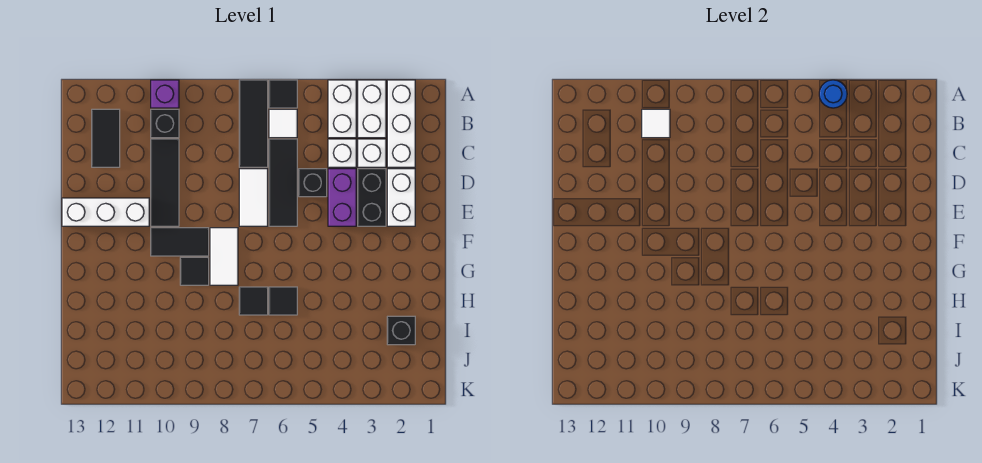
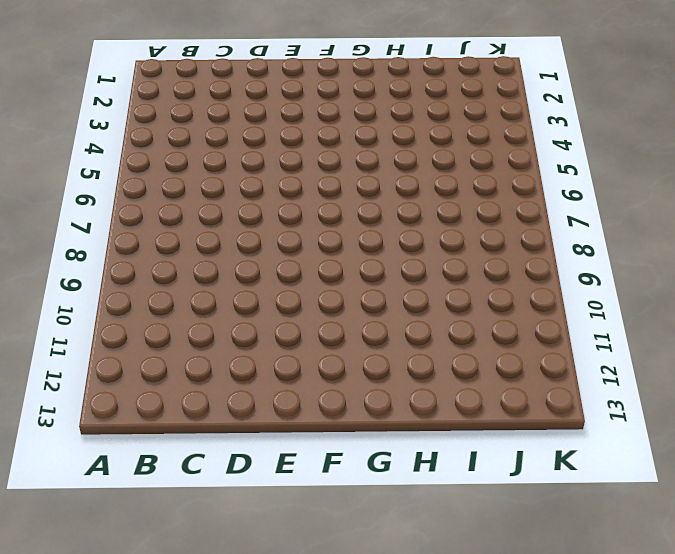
none -> white 1x3 brick [387,80,415,167]
none -> white 1x2 brick [358,80,386,138]
none -> white 1x2 brick [328,80,356,138]

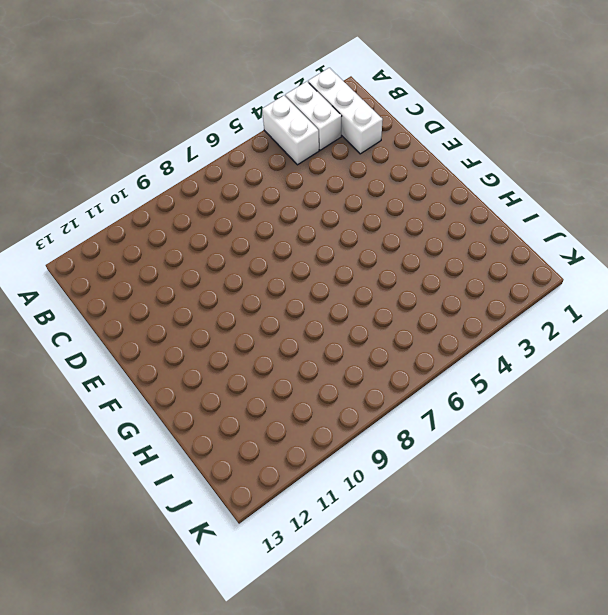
none -> black 1x1 tile [269,80,297,108]
none -> black 1x3 tile [239,80,268,167]
none -> purple 1x1 brick [151,80,179,108]

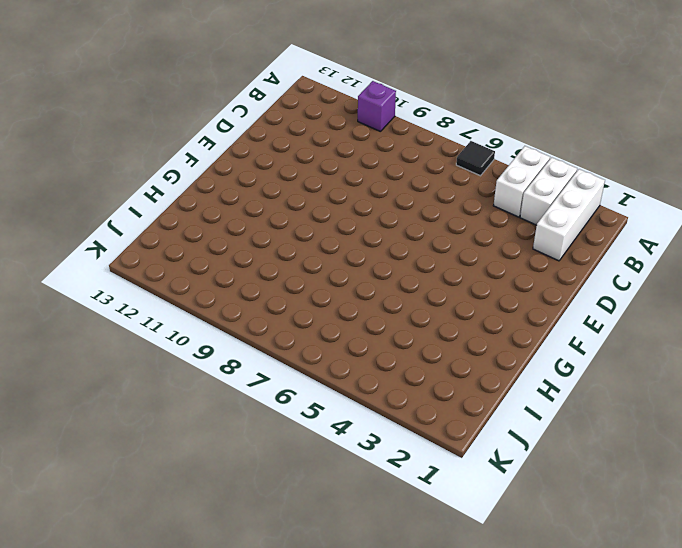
none -> black 1x3 tile [239,80,268,167]
none -> white 1x1 tile [269,109,297,138]
none -> black 1x1 brick [151,109,179,138]

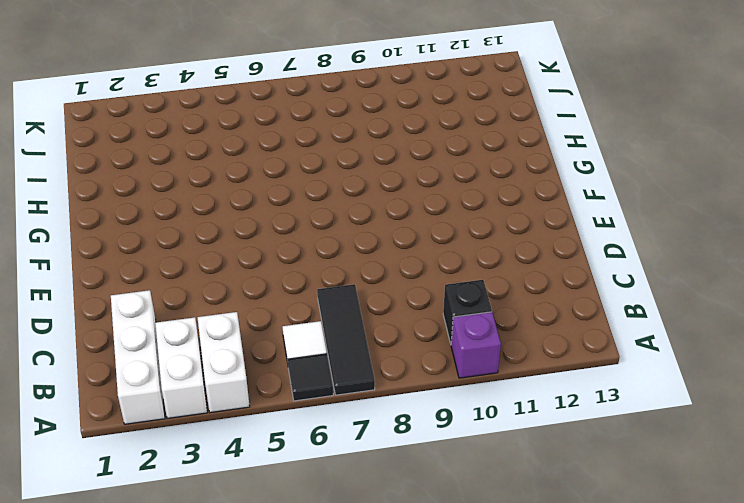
none -> black 1x2 tile [92,109,120,167]
none -> white 1x1 brick [358,139,386,167]
none -> white 1x1 brick [328,139,356,167]

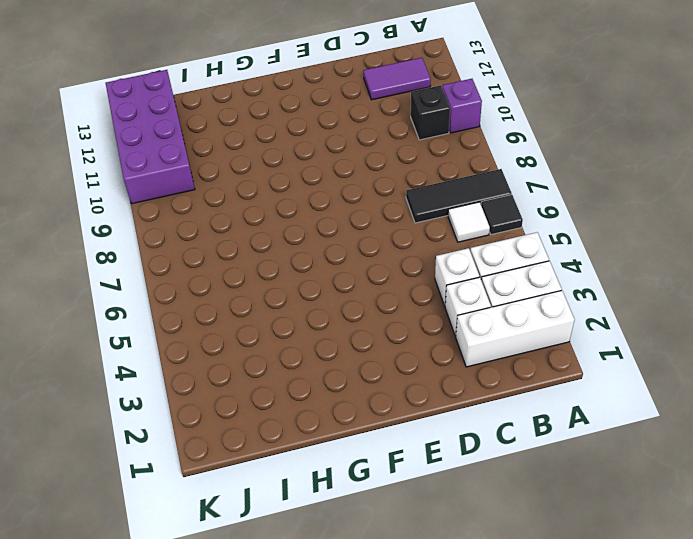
purple 1x2 tile [363,58,431,100] -> black 1x2 tile [92,109,120,167]
purple 2x4 brick [106,70,195,204] -> none
none -> black 1x3 tile [269,139,297,226]
none -> black 1x3 tile [151,139,179,226]
none -> white 1x2 brick [387,169,415,226]

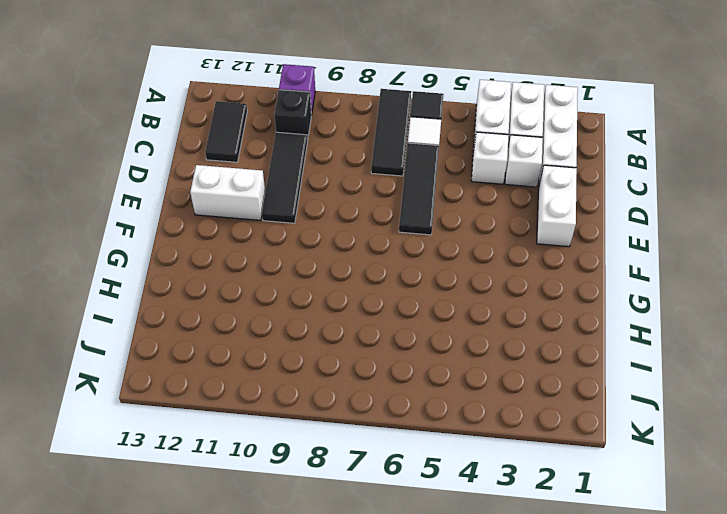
white 1x2 brick [190,165,265,220] -> white 1x3 brick [62,198,149,226]
none -> black 1x2 brick [358,169,386,226]
none -> purple 1x2 brick [328,169,356,226]
none -> black 1x1 brick [299,169,327,197]

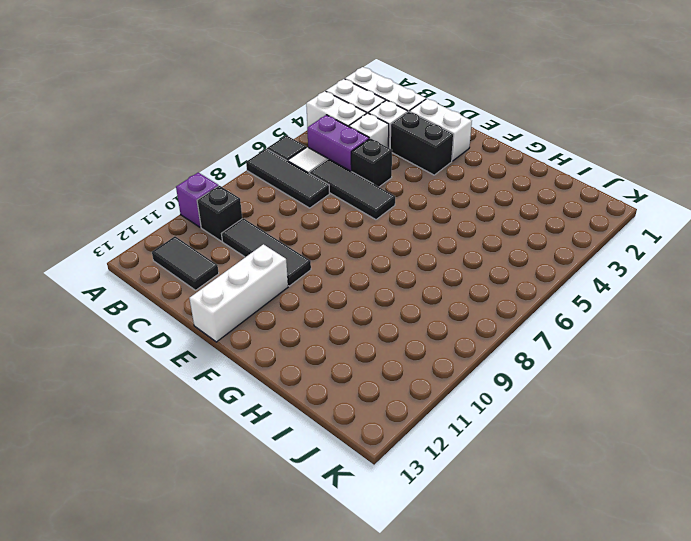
purple 1x2 brick [307,115,369,172] -> purple 1x2 brick moved to [328,169,356,226]
none -> white 1x2 tile [239,169,268,226]
none -> white 1x2 tile [210,228,238,285]
none -> black 1x2 tile [151,228,209,256]

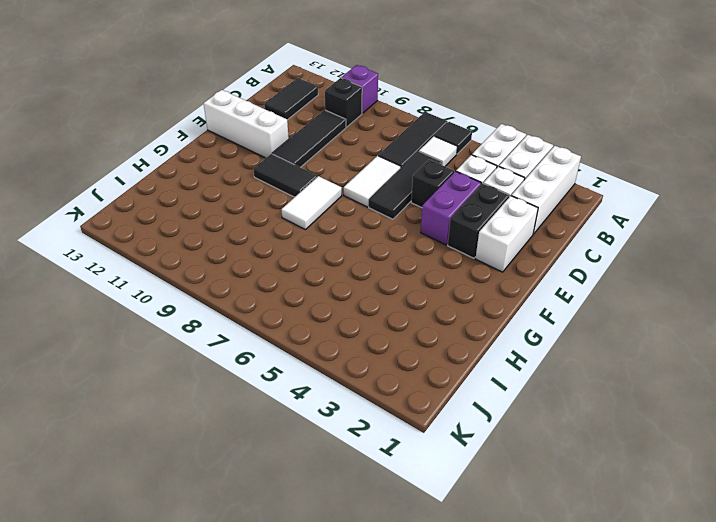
none -> black 1x1 tile [180,257,209,285]
none -> black 1x1 tile [269,287,297,315]
none -> black 1x1 tile [239,287,268,315]

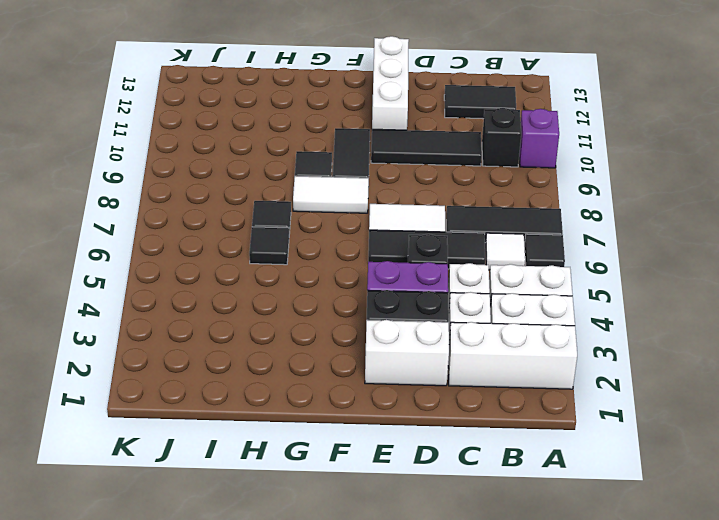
none -> black 1x1 brick [387,316,415,345]
none -> blue 1x1 round brick [819,80,847,108]
none -> white 1x1 tile [642,109,670,138]

